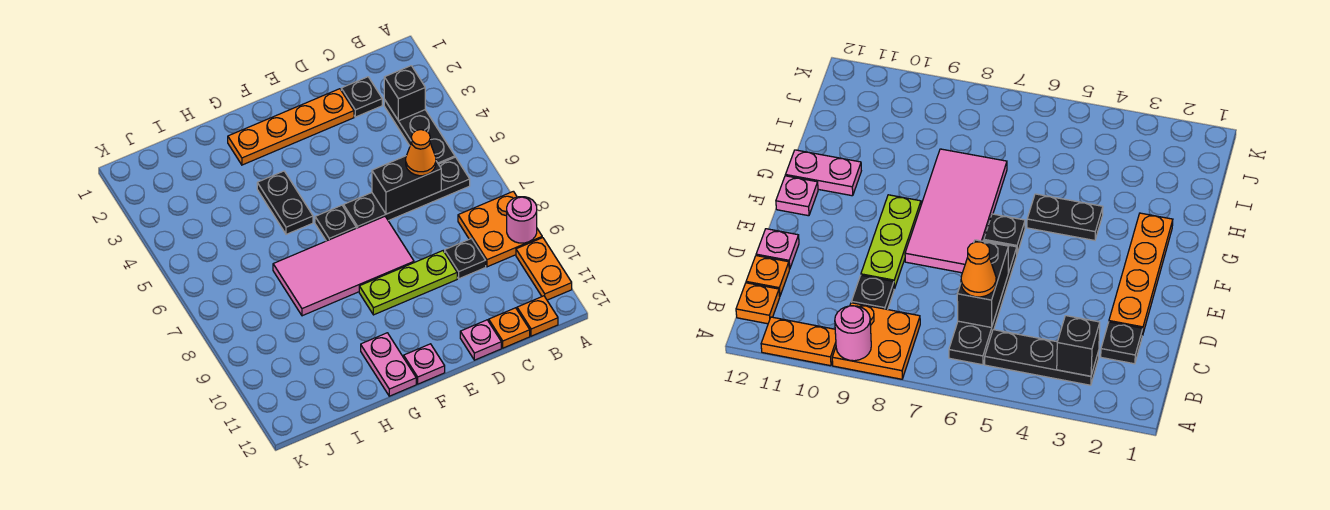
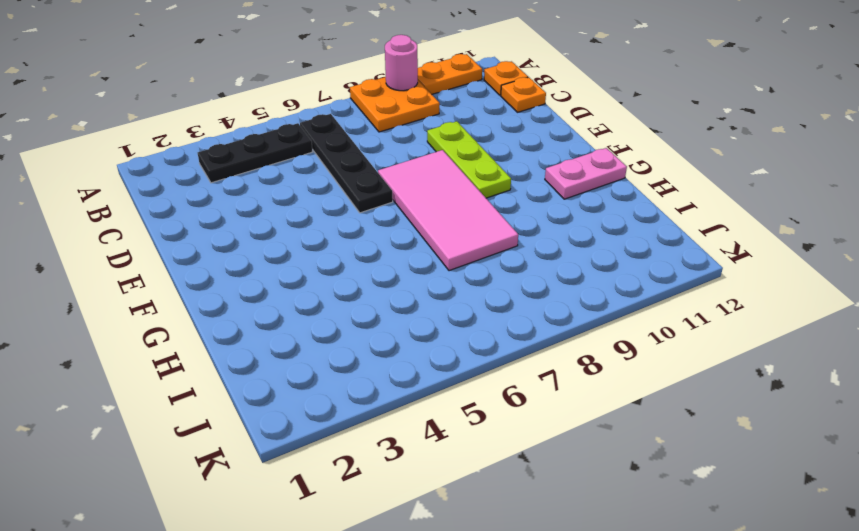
none -> black 1x1 plate [341,77,382,117]
none -> black 1x1 plate [445,239,486,279]
none -> orange 1x4 plate [228,89,354,165]

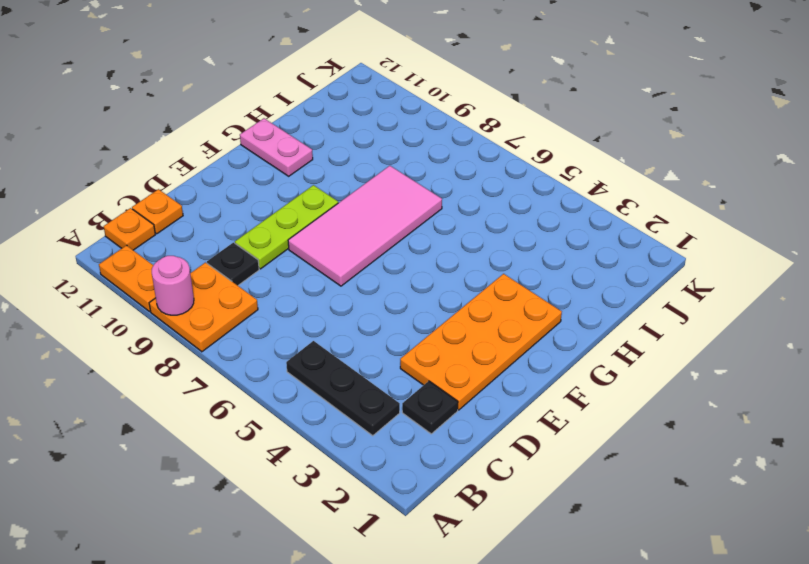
orange 2x4 plate [400,274,562,410] -> orange 1x4 plate [228,89,354,165]
none -> black 1x4 plate [344,157,470,228]
none -> pink 1x1 plate [460,320,501,360]
none -> black 1x1 plate [315,205,356,241]

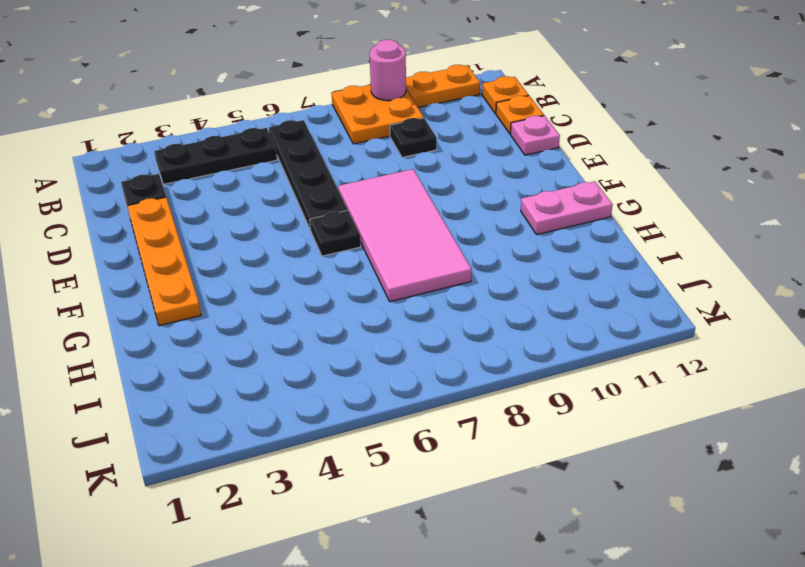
none -> lime 1x3 plate [359,251,457,315]
none -> pink 1x1 plate [404,344,445,384]
none -> black 1x2 plate [257,171,313,234]

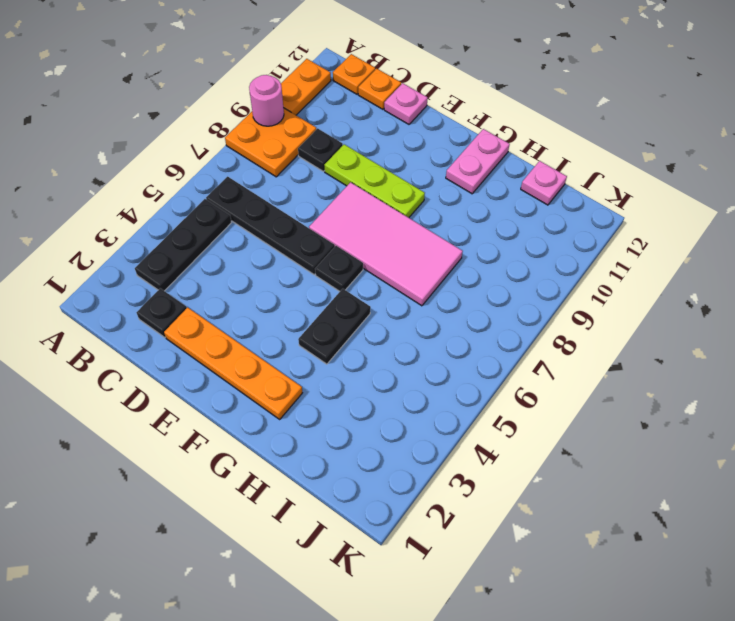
pink 1x1 plate [521,161,567,205] -> pink 1x1 plate moved to [404,344,445,384]
none -> black 1x1 brick [384,66,425,121]
none -> black 1x2 brick [372,156,441,214]
none -> orange 1x1 cone [406,130,436,176]

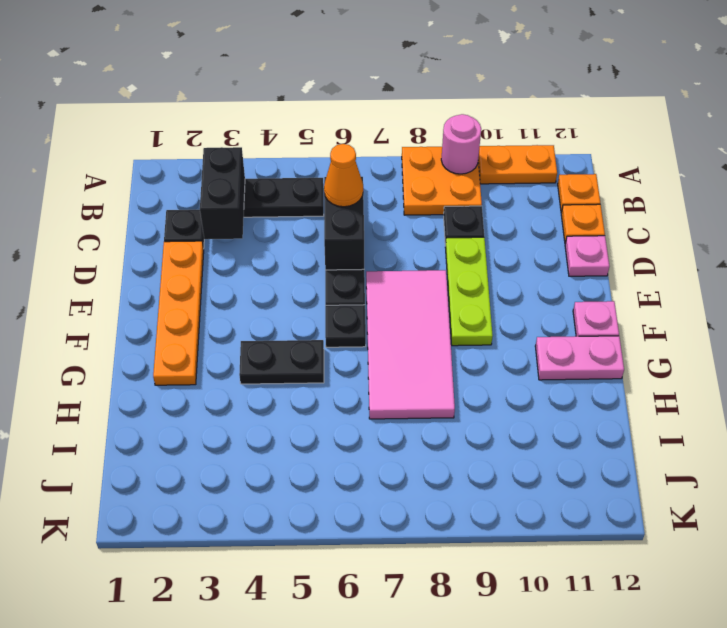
black 1x2 brick [200,147,245,239] -> black 1x1 brick [384,66,425,121]

